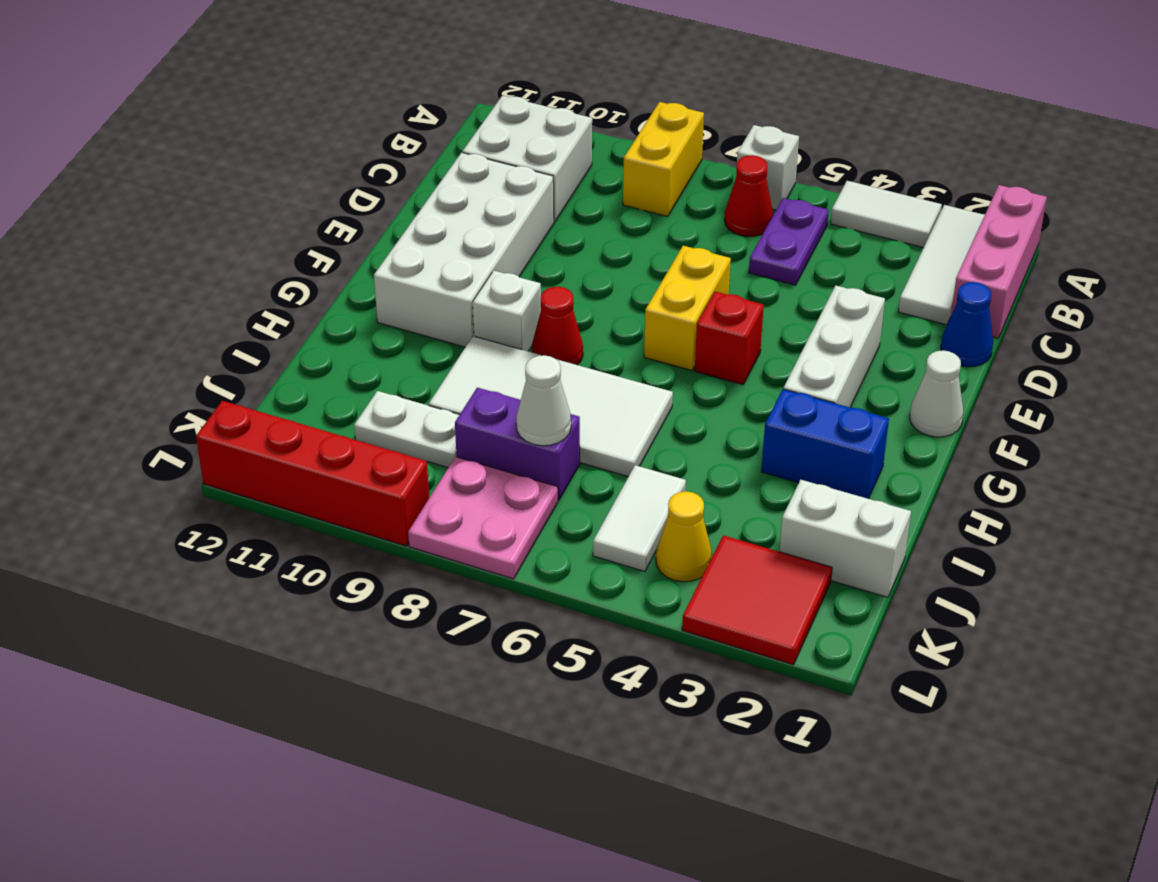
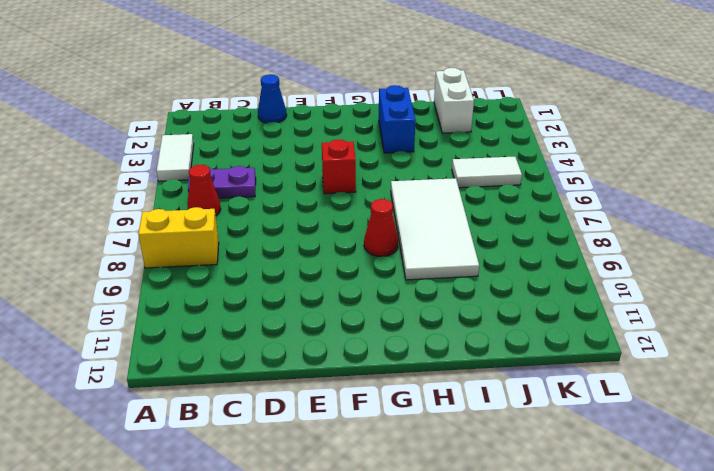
none -> pink 1x3 brick [951,185,1047,338]
none -> white 1x3 tile [898,205,985,325]
none -> white 1x1 brick [737,125,799,210]

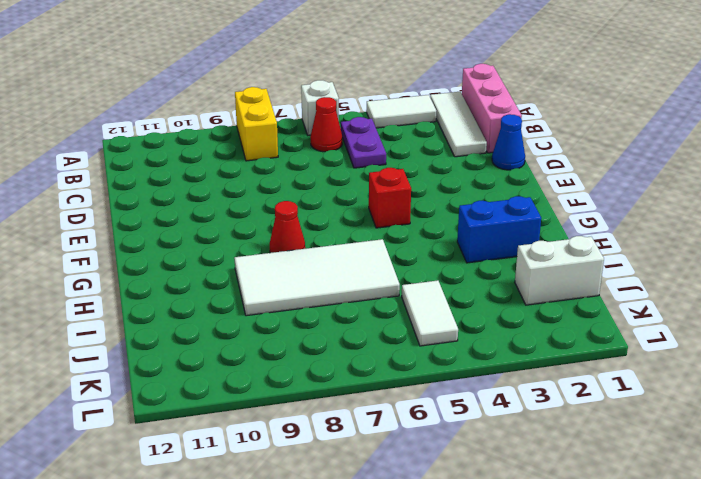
none -> white 2x2 brick [462,96,592,222]
none -> white 2x4 brick [374,153,554,347]
none -> white 1x3 brick [784,286,885,407]

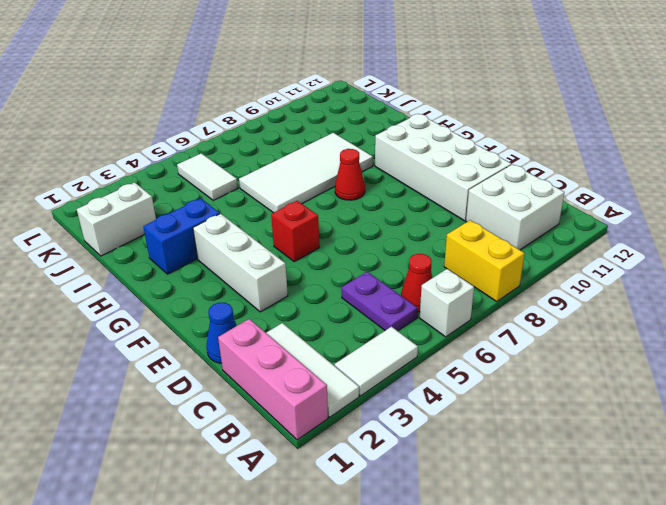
none -> yellow 1x2 brick [644,246,731,371]
none -> white 1x1 cone [910,350,964,437]
none -> white 1x1 brick [473,271,541,351]

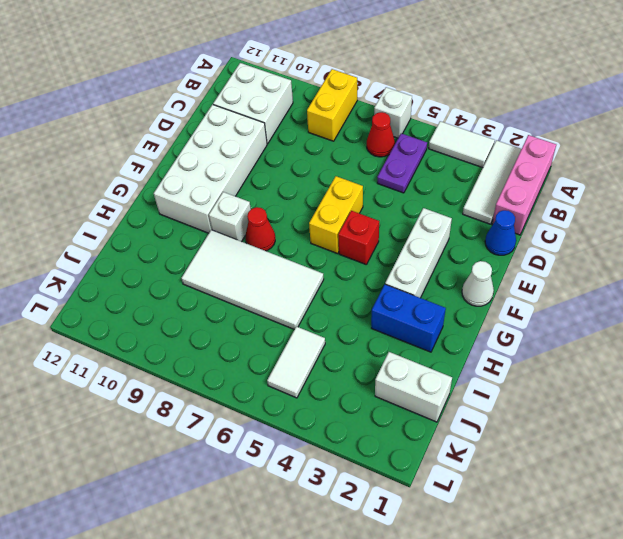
none -> purple 1x2 brick [455,388,580,500]
none -> white 1x2 plate [354,391,460,468]
none -> red 2x2 tile [682,535,832,665]

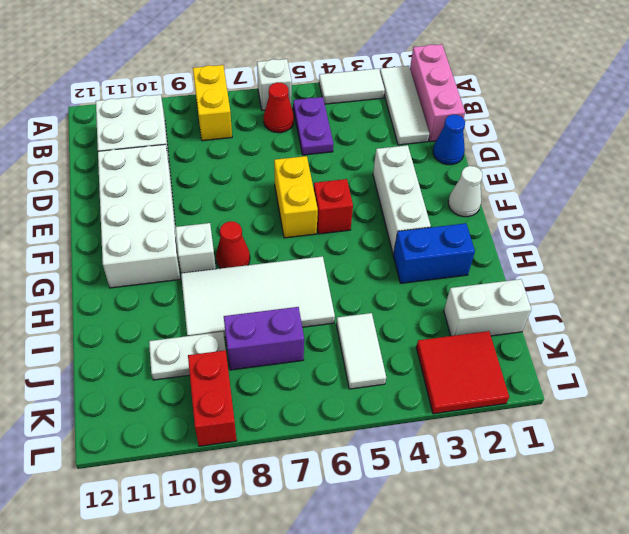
red 1x2 brick [188,350,237,446] -> red 1x4 brick [196,401,429,546]
none -> yellow 1x1 cone [656,491,712,582]
none -> pink 2x2 plate [408,457,558,579]
none -> white 1x1 cone [516,355,571,446]

